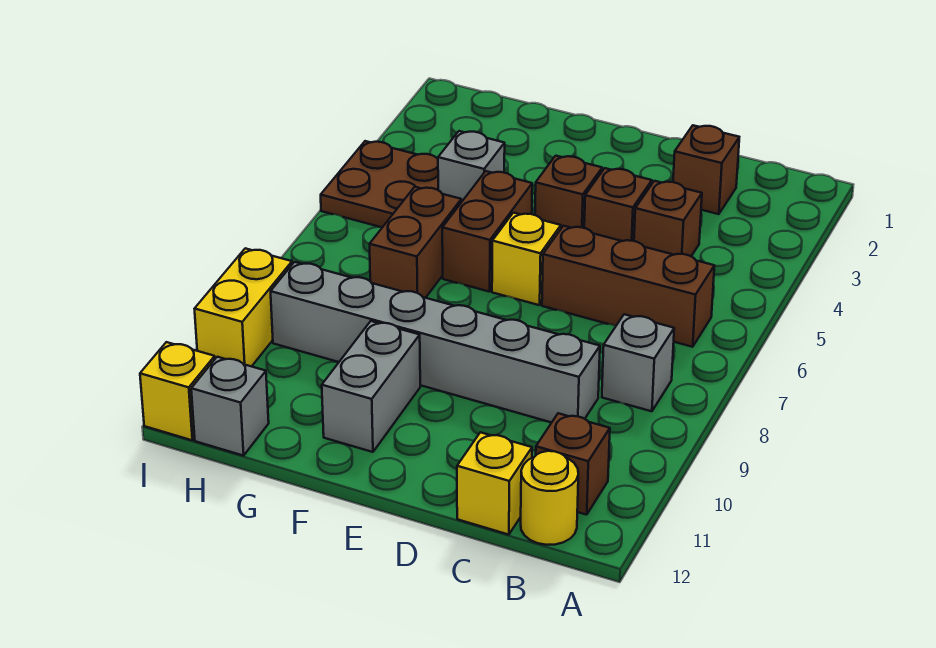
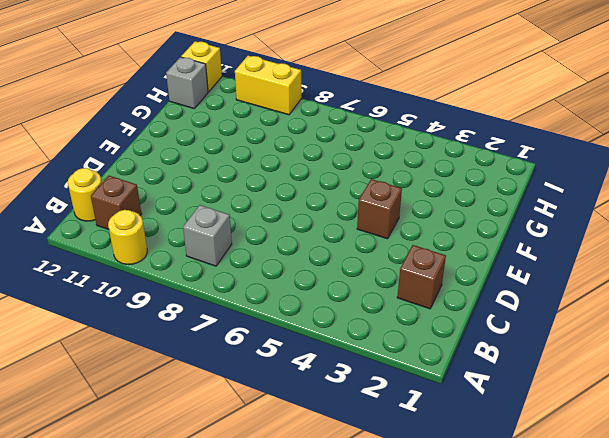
yellow 1x1 round brick [108,210,147,264] -> none
none -> brown 1x3 brick [542,226,714,347]
none -> brown 1x1 brick [634,181,702,256]
none -> grey 1x6 brick [271,262,600,423]

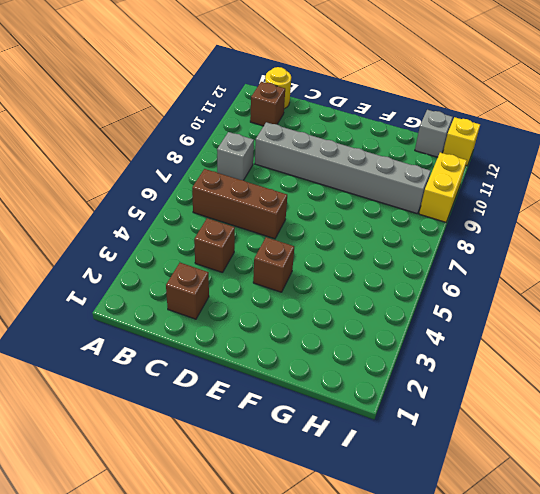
none -> yellow 1x1 brick [457,432,532,535]
none -> brown 1x1 brick [584,168,652,241]
none -> yellow 1x1 brick [492,213,561,305]

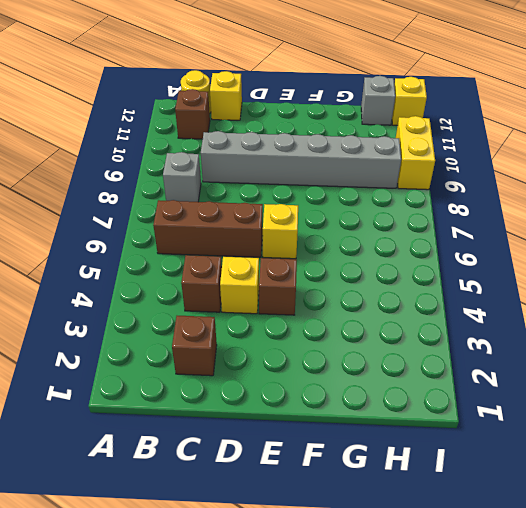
yellow 1x1 brick [220,256,259,314] -> brown 1x1 brick [584,168,652,241]
none -> brown 1x2 brick [442,171,532,292]
none -> grey 1x2 brick [322,321,420,452]
none -> grey 1x1 brick [438,131,505,202]

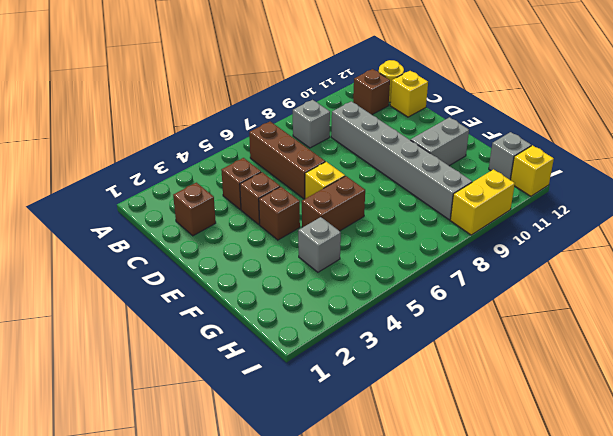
none -> brown 1x2 brick [370,187,461,298]
none -> brown 2x2 plate [321,141,438,227]

